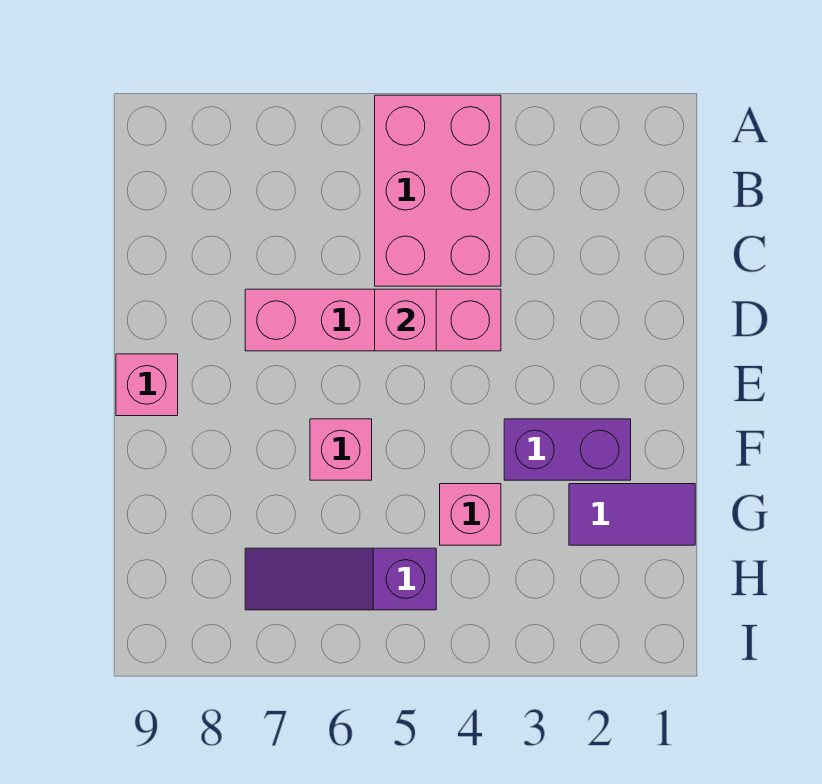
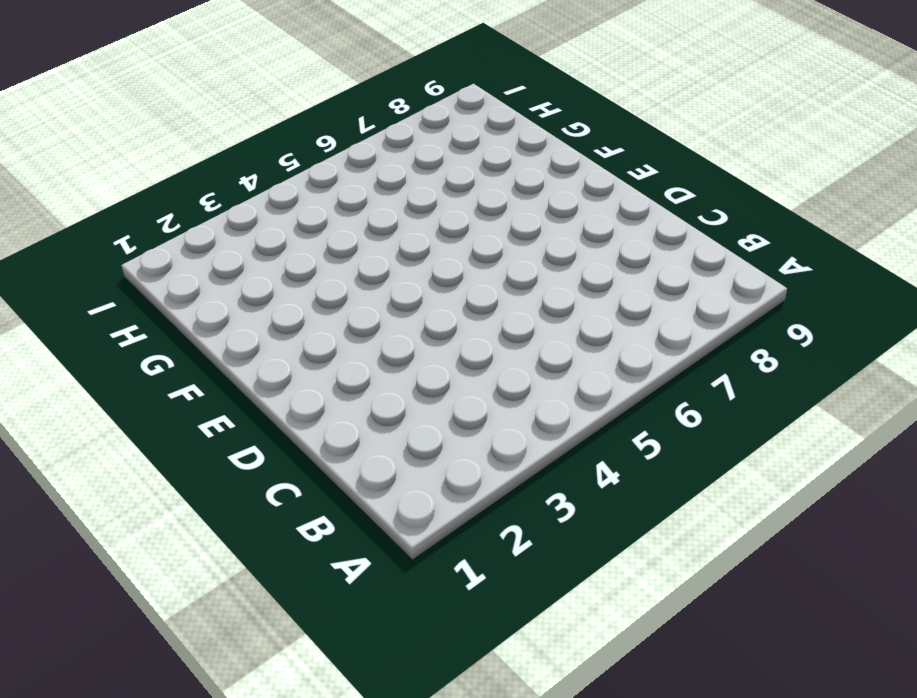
none -> pink 2x3 brick [375,95,501,286]
none -> pink 1x4 brick [245,289,501,351]

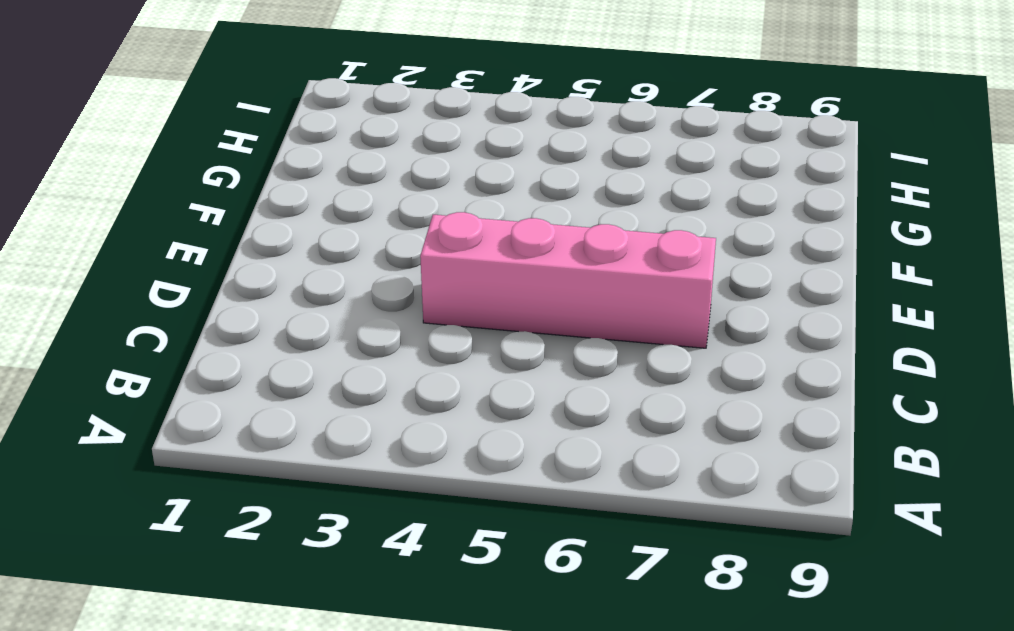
none -> pink 2x3 brick [375,95,501,286]
none -> pink 1x1 brick [116,354,178,416]

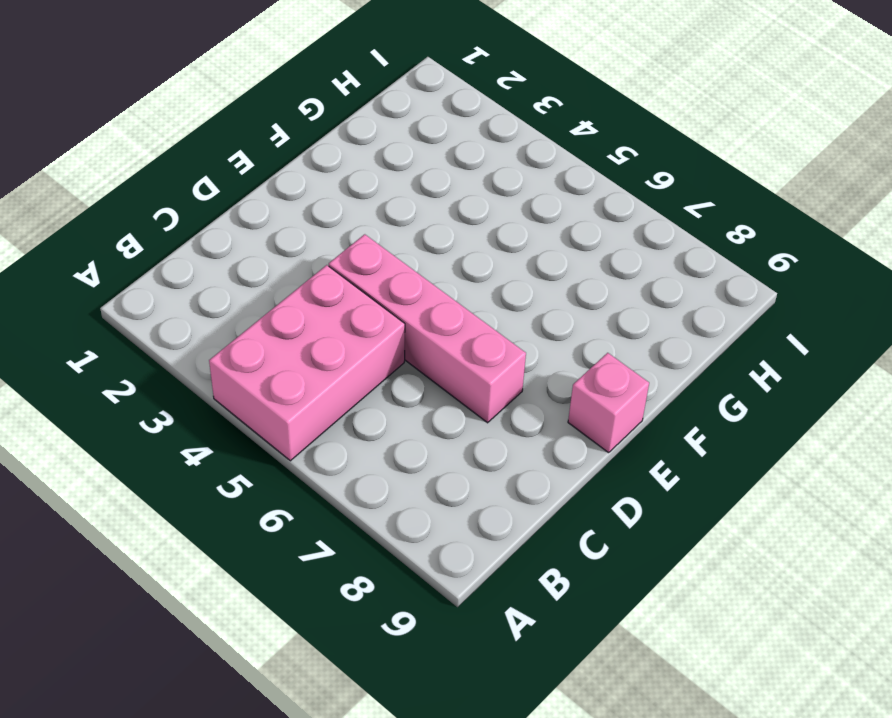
none -> purple 1x2 brick [504,419,631,480]
none -> pink 1x1 brick [310,419,372,480]

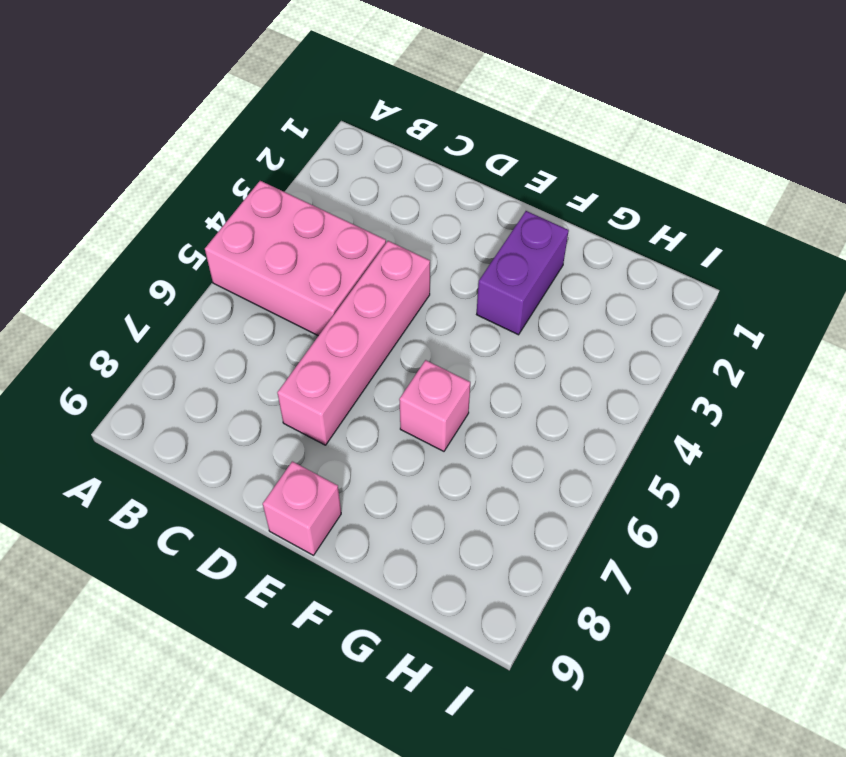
none -> purple 1x2 tile [569,484,695,545]
none -> pink 1x1 brick [440,484,501,545]

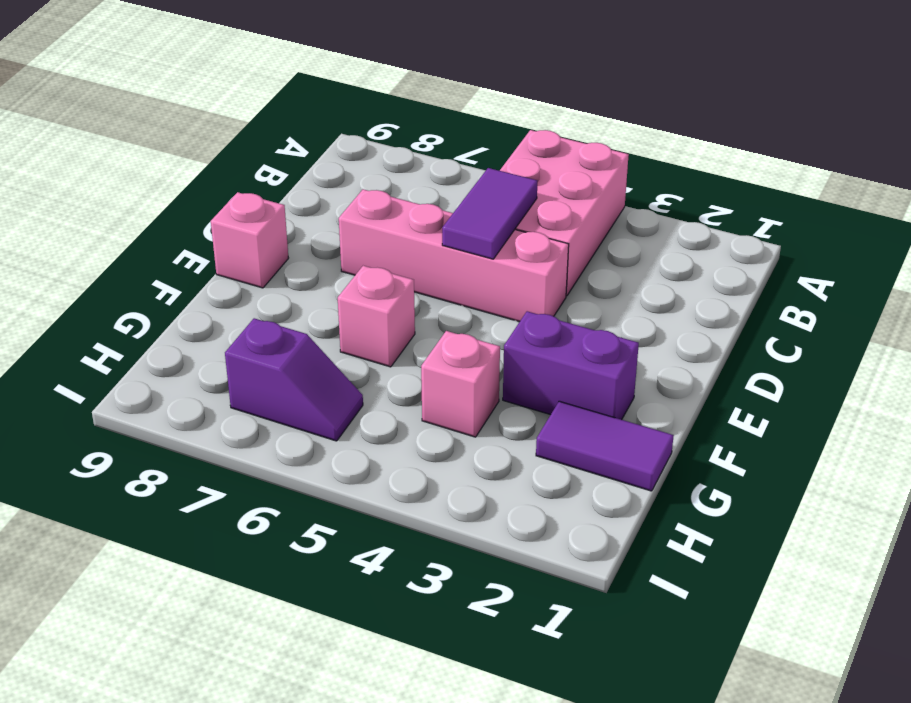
purple 1x2 tile [442,168,537,259] -> pink 1x1 brick [375,289,436,351]
purple 1x2 slope [225,318,363,441] -> purple 1x3 slope [245,548,436,610]

